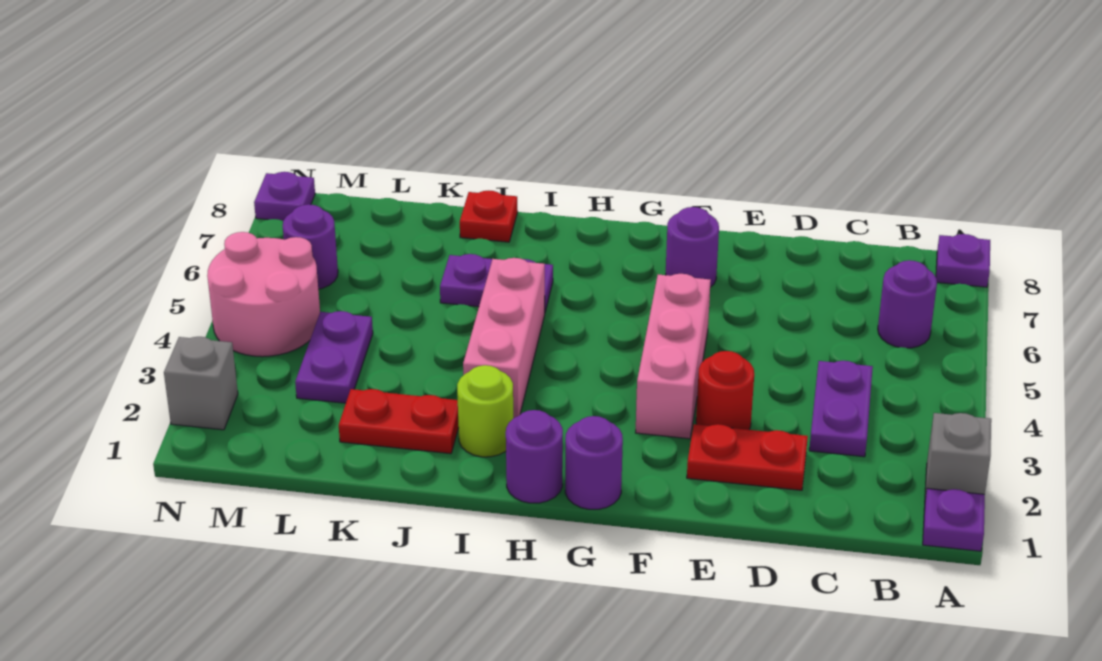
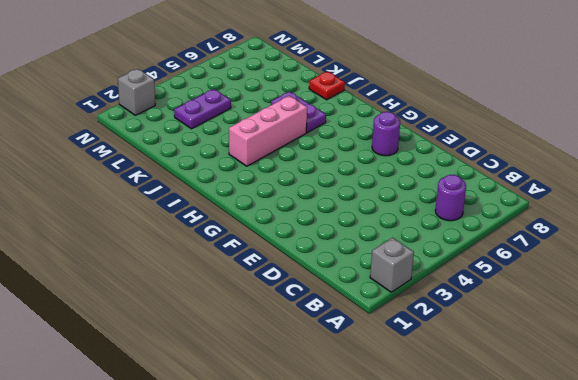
none -> purple 1x1 plate [923,488,985,551]
none -> purple 1x1 plate [936,234,990,287]
none -> purple 1x2 plate [809,361,873,457]

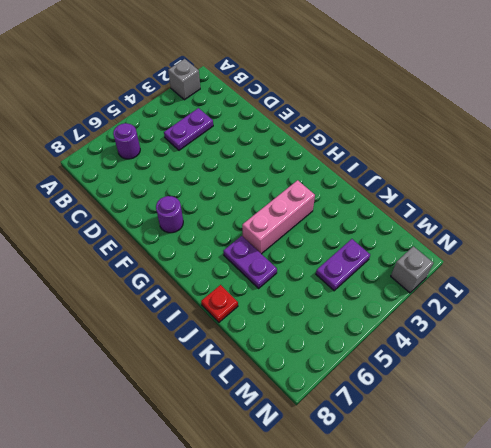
none -> purple 1x1 plate [923,488,985,551]
none -> purple 1x1 plate [936,234,990,287]
none -> red 1x2 plate [687,424,808,490]

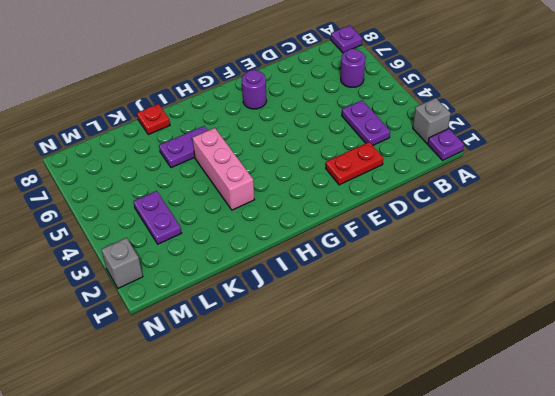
none -> red 1x1 round brick [696,351,754,430]
none -> pink 1x3 brick [636,274,711,439]
none -> purple 1x1 round brick [565,416,623,509]

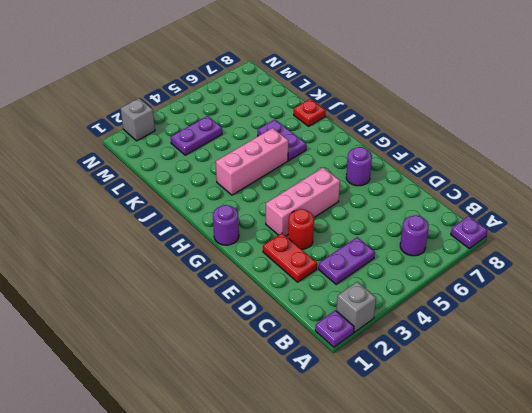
none -> purple 1x1 round brick [506,410,563,503]
none -> lime 1x1 round brick [457,365,513,457]
none -> red 1x2 plate [339,389,459,454]

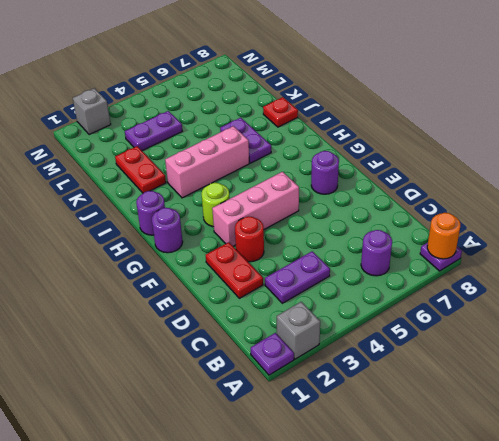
orange 1x1 round brick [427,213,460,259] -> none
lime 1x1 round brick [201,183,230,227] -> lime 1x1 round brick moved to [457,365,513,457]
none -> pink 2x2 round brick [207,232,320,357]
none -> purple 1x1 round brick [283,204,338,289]
none -> purple 1x1 plate [254,172,315,221]

